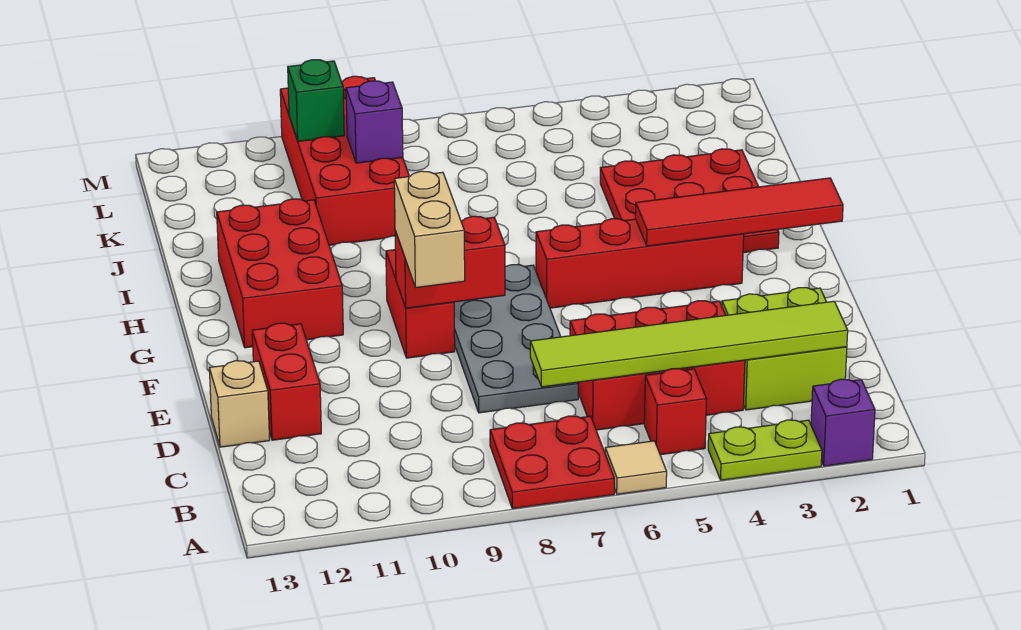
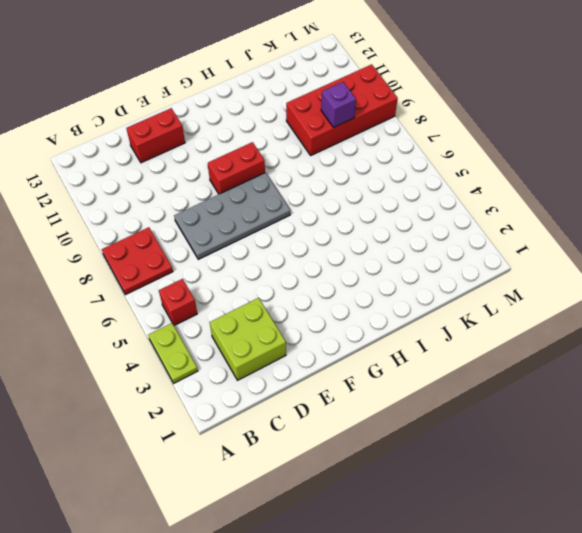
none -> purple 1x1 brick [811,379,875,466]
none -> tan 1x1 tile [605,441,667,494]
none -> red 2x3 brick [570,301,745,430]

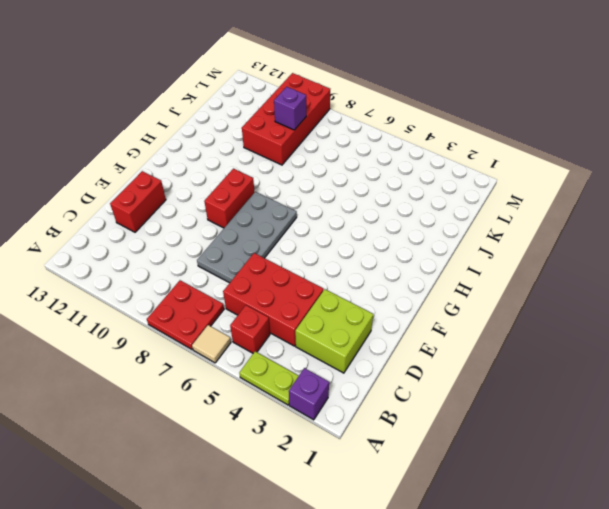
none -> tan 1x1 brick [209,361,270,447]
none -> red 1x4 brick [536,219,744,308]
none -> red 2x3 brick [217,199,343,348]

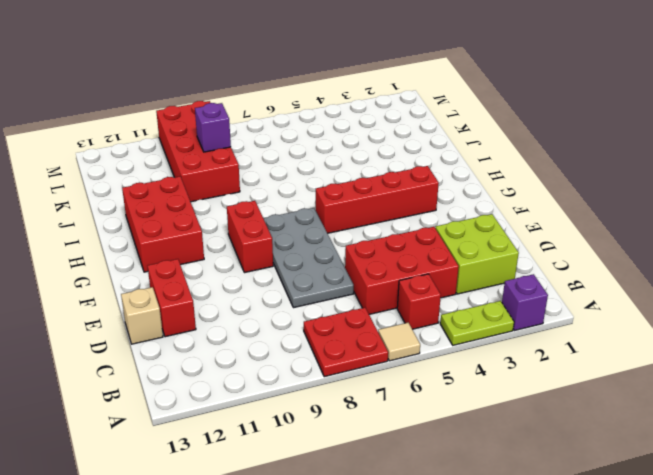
none -> red 3x3 plate [600,149,779,253]
none -> lime 1x6 tile [530,301,848,387]
none -> red 1x2 brick [395,216,505,308]

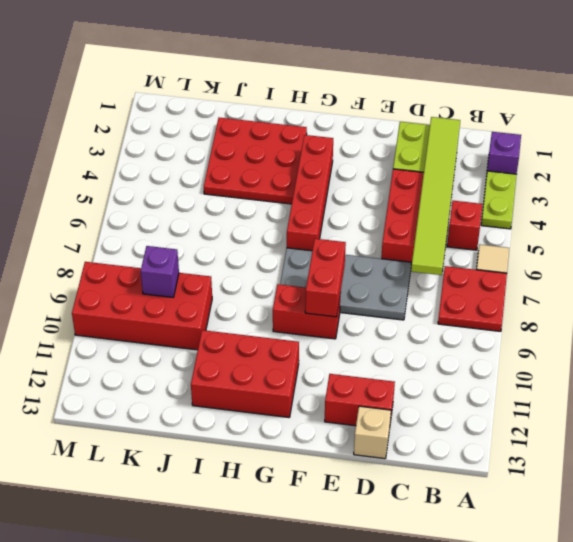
none -> red 1x4 tile [635,178,843,246]
none -> green 1x1 brick [288,60,344,141]
none -> tan 1x2 brick [394,171,465,288]

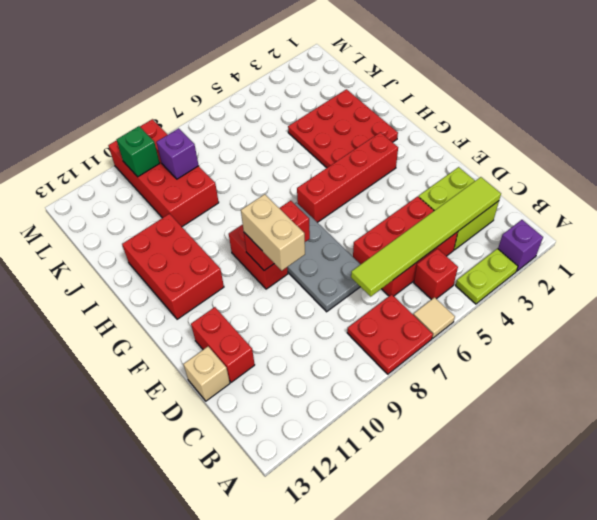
none -> red 1x4 tile [635,178,843,246]

